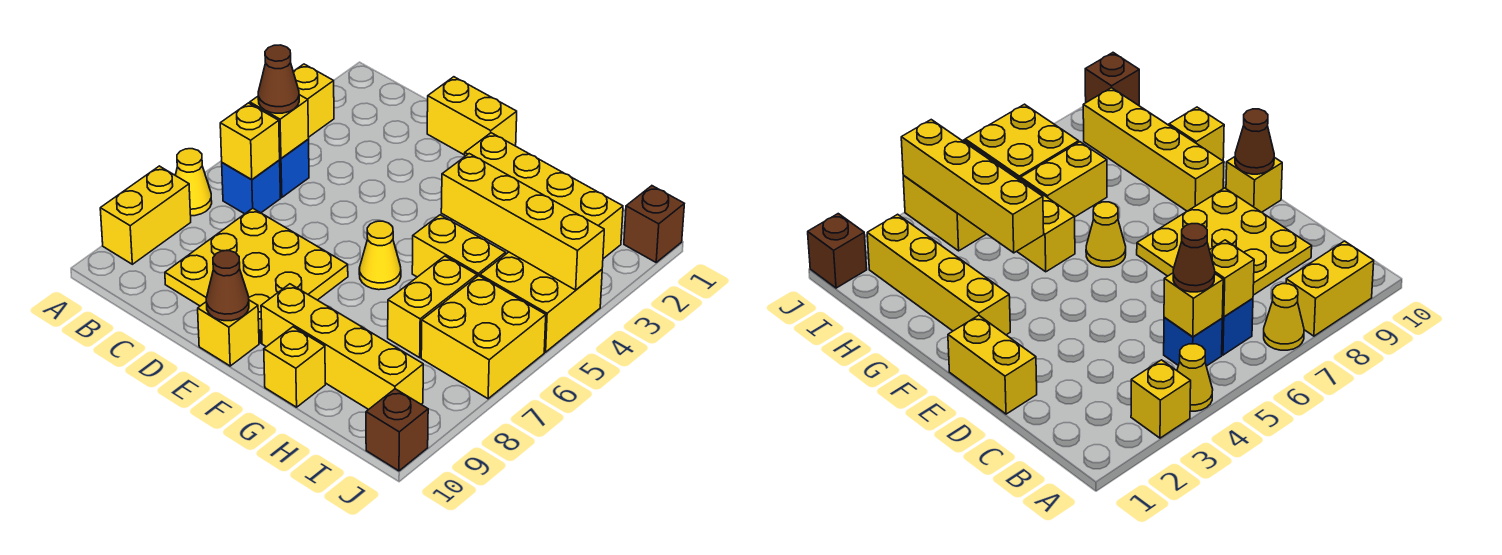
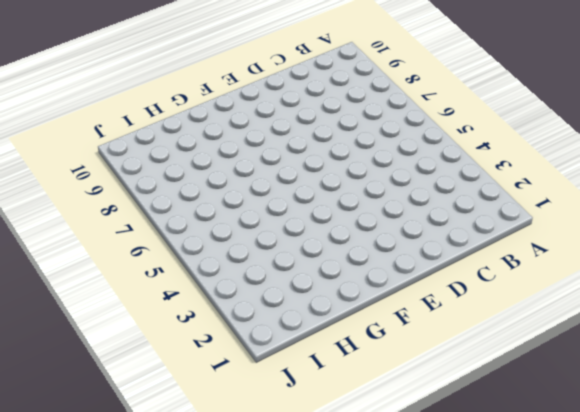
none -> yellow 1x1 brick [293,64,334,137]
none -> yellow 1x1 cone [1177,344,1213,411]
none -> yellow 1x1 cone [175,149,212,216]

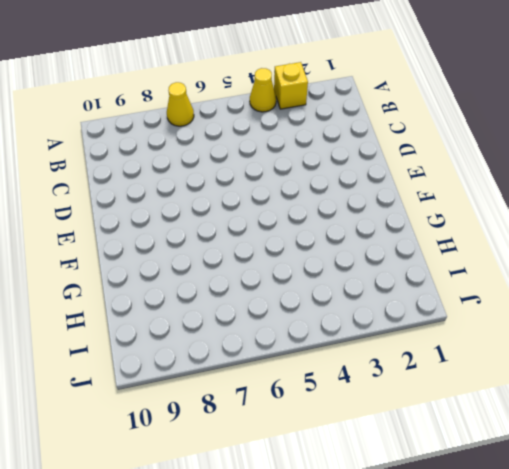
none -> yellow 1x2 brick [100,166,191,264]
none -> blue 1x1 brick [280,139,309,197]
none -> blue 1x1 brick [222,160,281,214]

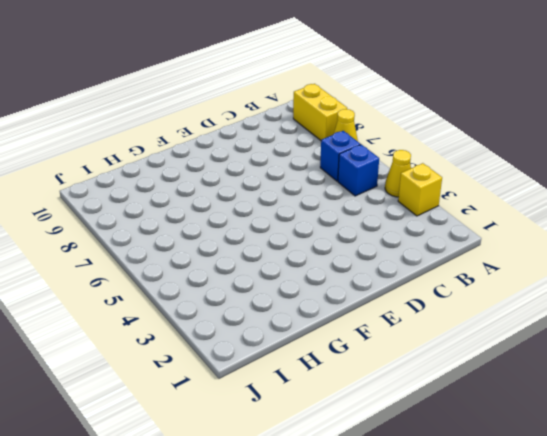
none -> yellow 3x3 plate [165,208,348,343]
none -> yellow 1x2 brick [427,77,517,155]
none -> yellow 1x1 brick [198,300,259,366]

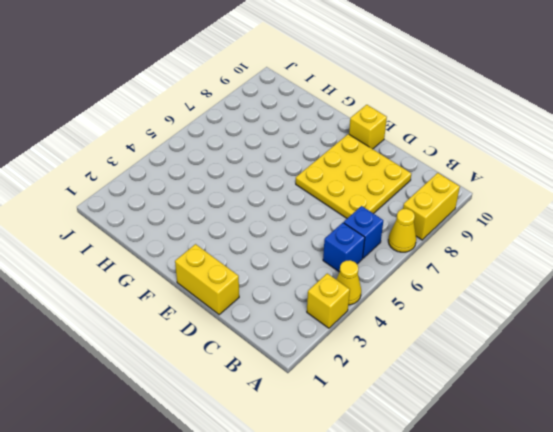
none -> yellow 1x4 brick [465,133,623,259]
none -> yellow 1x1 cone [359,221,401,290]
none -> yellow 1x4 brick [261,284,423,409]

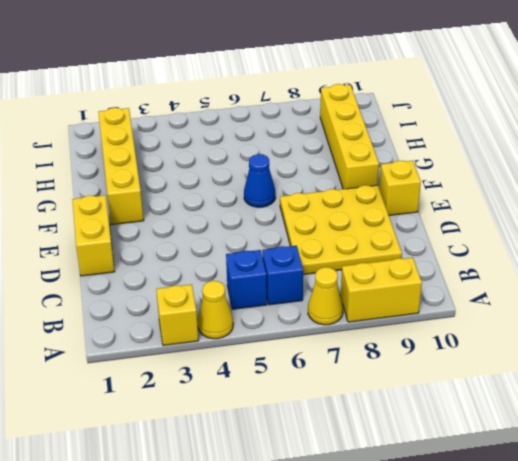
blue 1x1 cone [244,154,276,207] -> yellow 1x1 cone [359,221,401,290]
none -> yellow 1x2 brick [412,215,506,277]
none -> yellow 1x1 brick [264,327,325,407]
none -> yellow 1x2 brick [388,256,477,358]

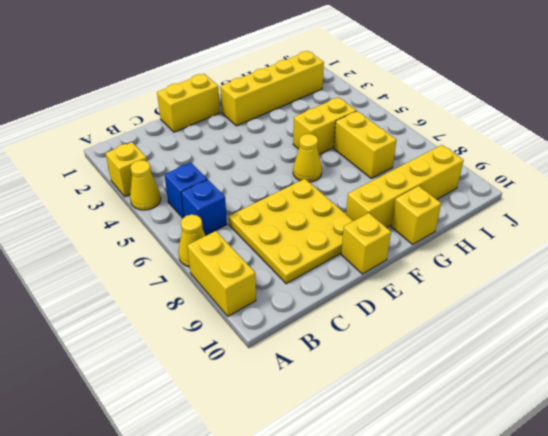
none -> yellow 2x2 brick [480,252,602,352]
none -> yellow 2x2 brick [421,276,546,399]
none -> brown 1x1 brick [624,186,684,262]

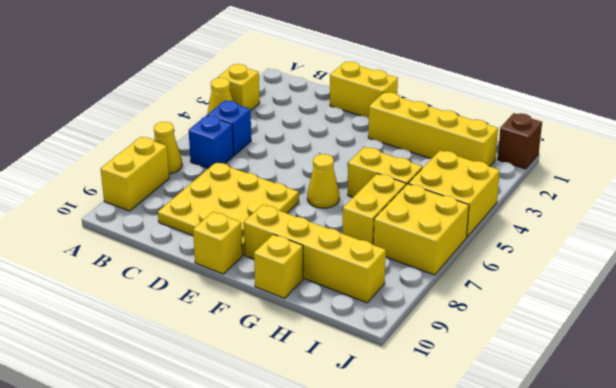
none -> brown 1x1 brick [366,389,428,471]
none -> yellow 1x1 brick [250,95,309,158]
none -> yellow 1x1 brick [220,103,280,180]

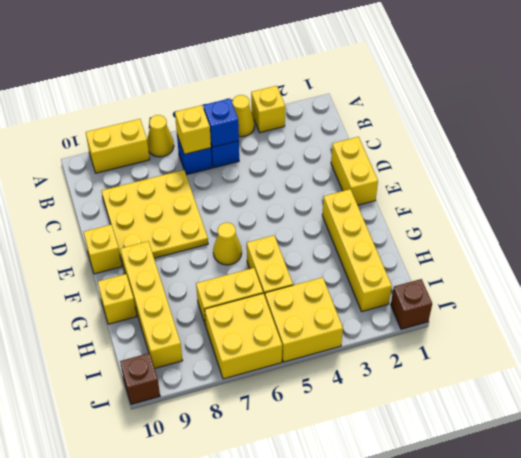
blue 1x1 brick [203,99,239,147] -> yellow 1x1 brick [250,95,309,158]
none -> brown 1x1 cone [206,251,249,321]
none -> yellow 1x4 brick [441,154,604,290]
none -> brown 1x1 cone [258,45,299,113]

